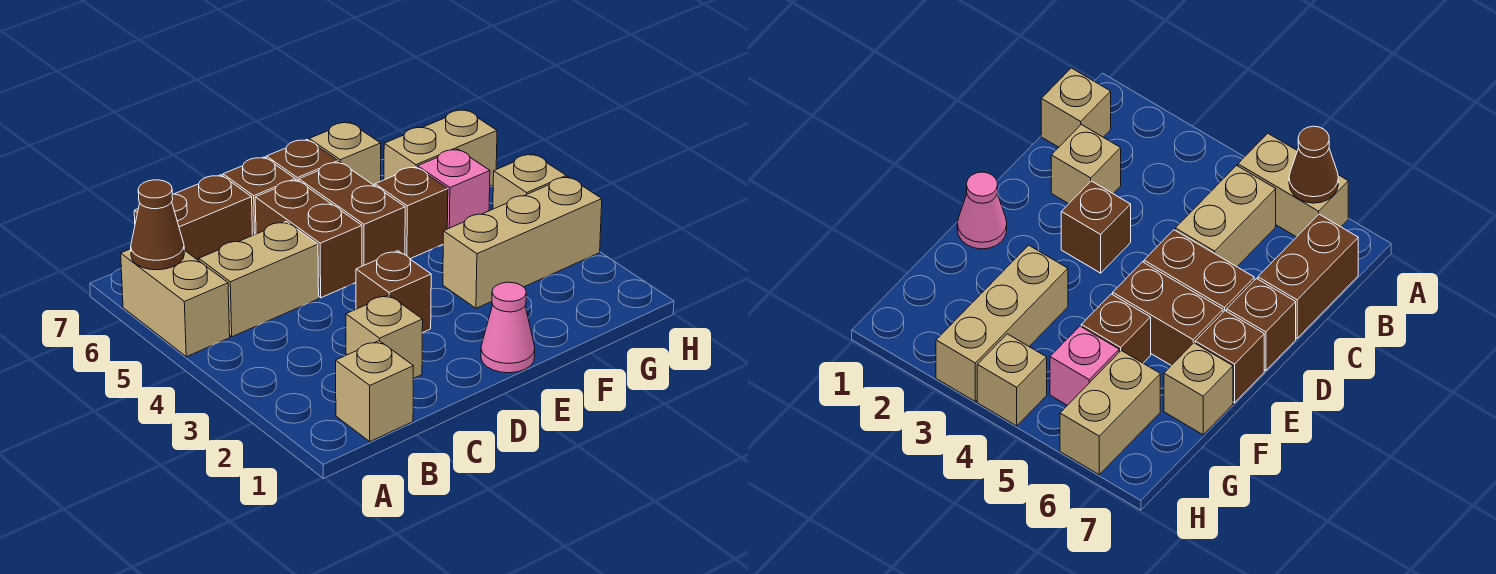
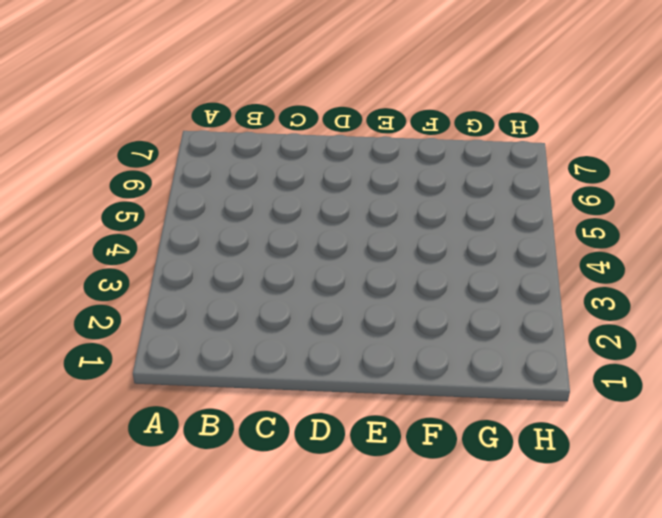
none -> tan 1x2 brick [121,249,230,357]
none -> tan 1x1 brick [336,341,414,442]
none -> tan 1x2 brick [199,222,319,337]

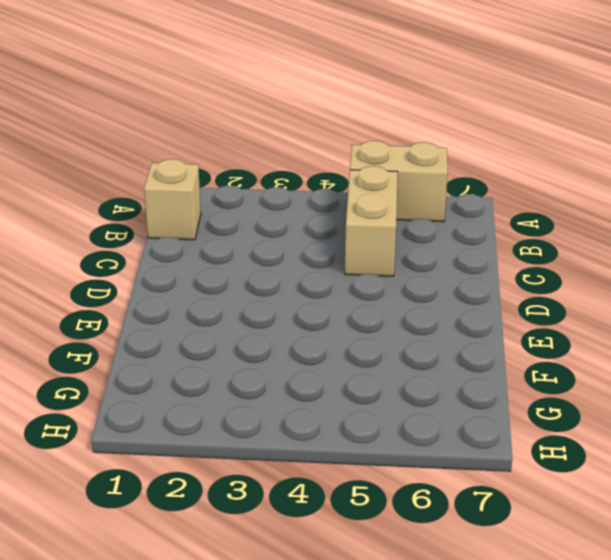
none -> brown 1x2 brick [134,175,252,261]
none -> tan 1x1 brick [346,295,423,378]
none -> brown 1x1 brick [356,251,431,333]

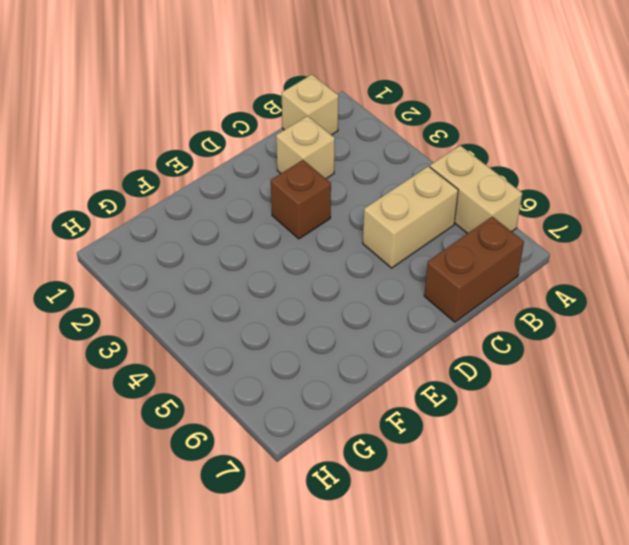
none -> brown 1x2 brick [255,180,362,298]
none -> brown 1x1 brick [223,157,295,235]
none -> pink 1x1 cone [481,282,535,373]

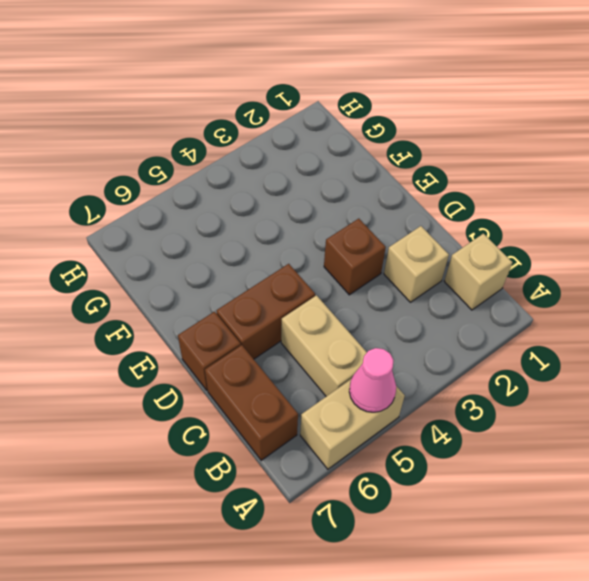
pink 1x1 cone [349,348,396,412] -> pink 1x1 cone moved to [481,282,535,373]
none -> brown 1x2 brick [299,162,405,266]
none -> brown 1x1 brick [266,140,338,181]
none -> tan 1x3 brick [443,177,602,308]

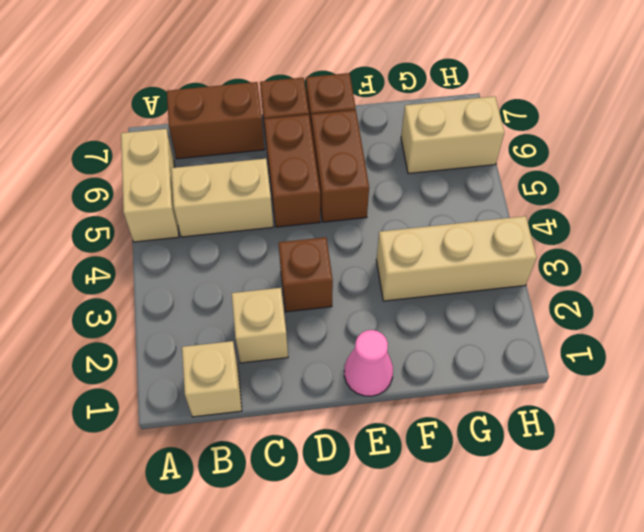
none -> brown 1x1 brick [375,167,448,259]
none -> tan 1x1 brick [309,122,381,186]
none -> pink 1x1 brick [418,149,490,229]

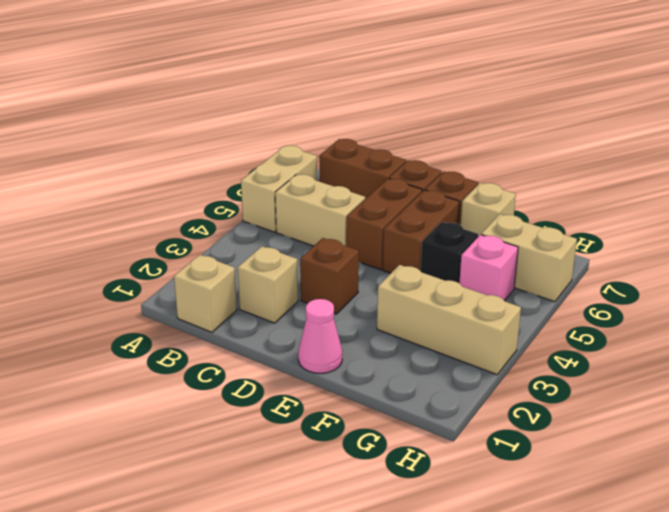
black 1x1 brick [421,222,478,283] -> brown 1x1 brick [375,167,448,259]
none -> tan 1x1 brick [493,154,566,209]
none -> brown 1x1 cone [131,180,184,270]

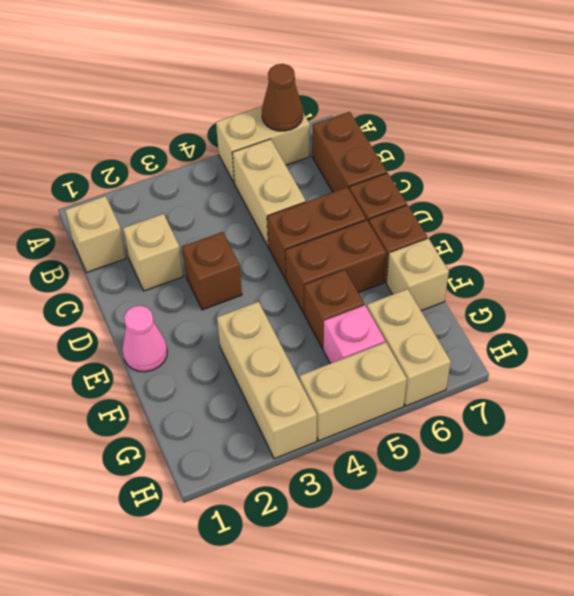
tan 1x2 brick [299,342,407,441] -> tan 1x1 brick [493,154,566,209]

